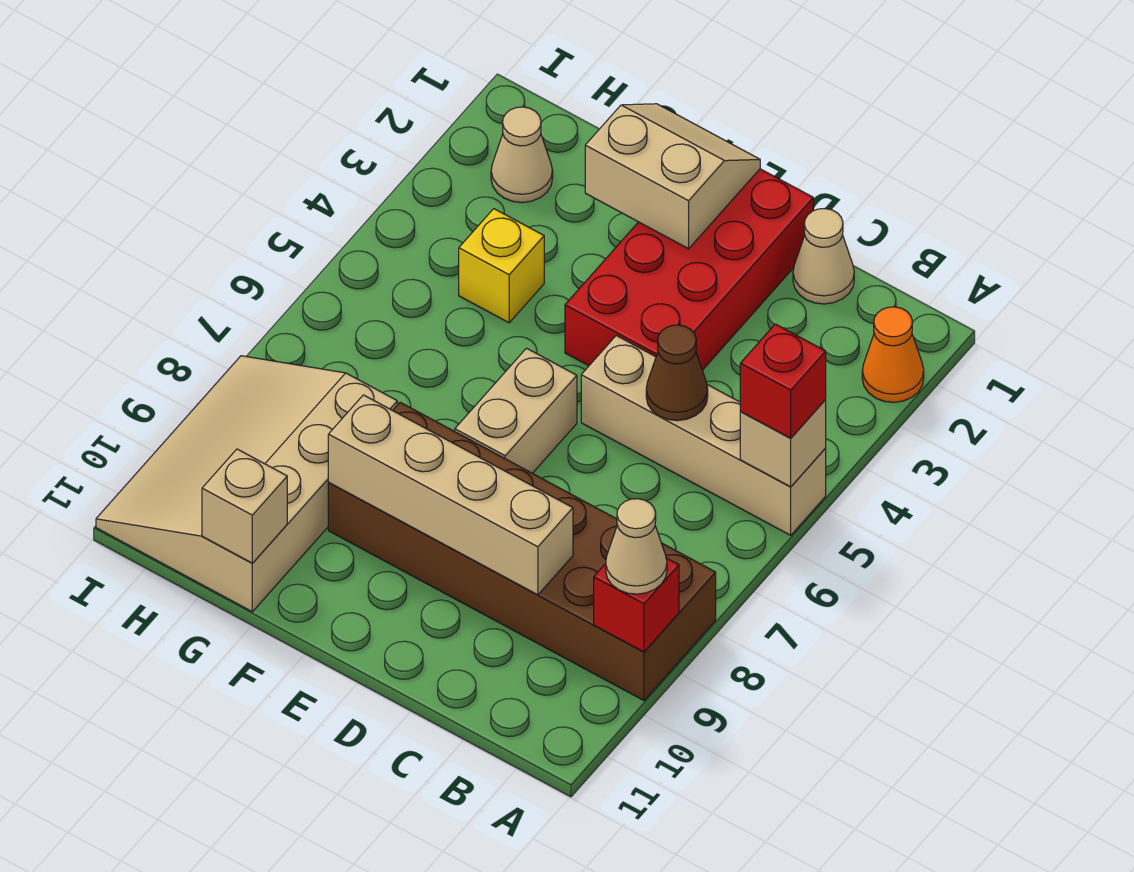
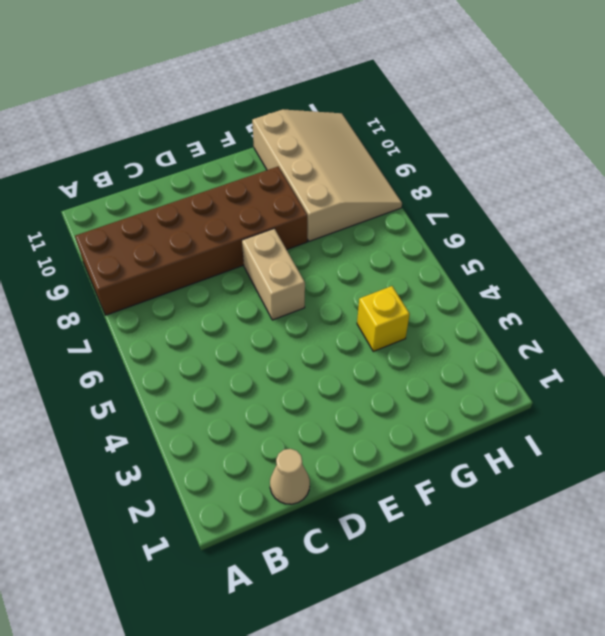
none -> orange 1x1 cone [862,307,924,402]
none -> tan 1x4 brick [581,336,826,535]
none -> red 2x4 brick [565,169,813,370]

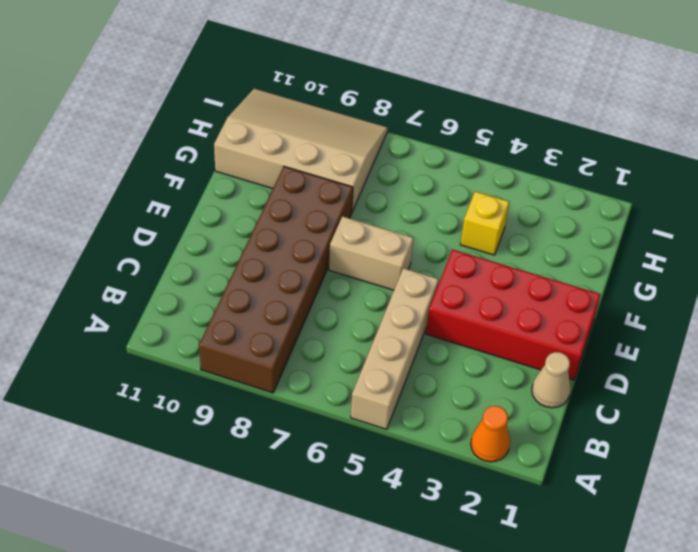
none -> tan 1x1 cone [491,107,553,203]
none -> tan 1x1 brick [740,400,826,487]
none -> red 1x1 brick [594,558,679,652]

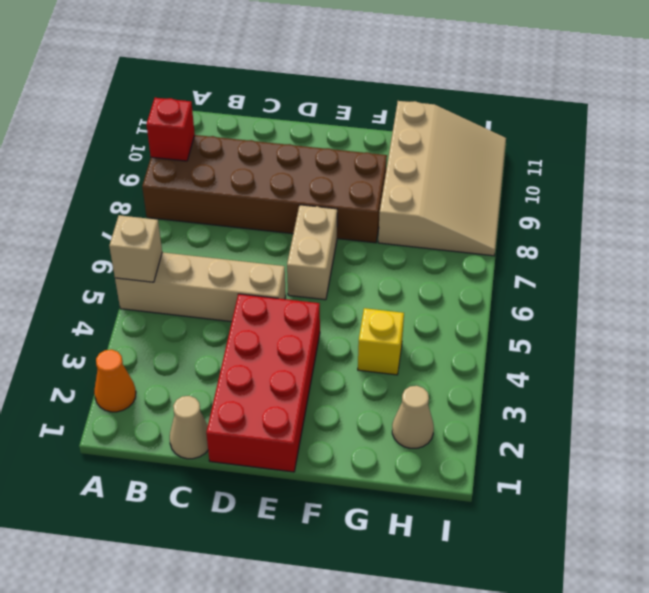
none -> brown 1x1 cone [646,325,708,421]
none -> tan 1x4 brick [328,395,573,595]
none -> tan 2x2 slope [585,104,760,249]

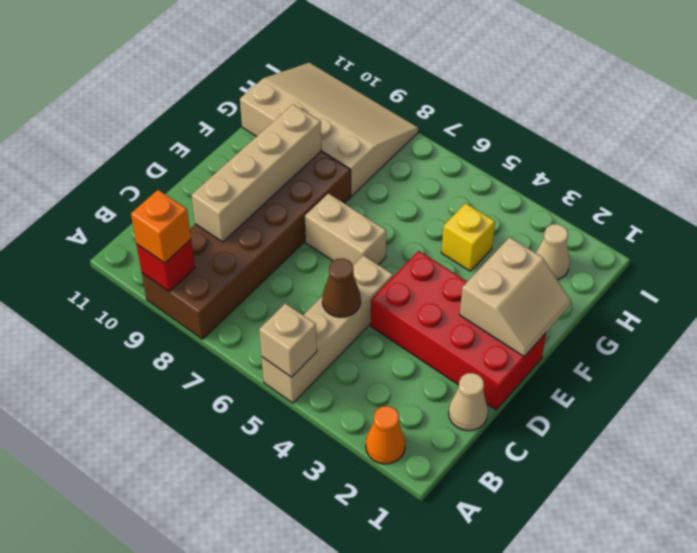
orange 1x1 brick [131,190,191,263] -> tan 1x1 cone [606,499,667,594]
none -> tan 1x1 brick [202,449,287,563]
none -> red 1x1 brick [740,324,826,438]

